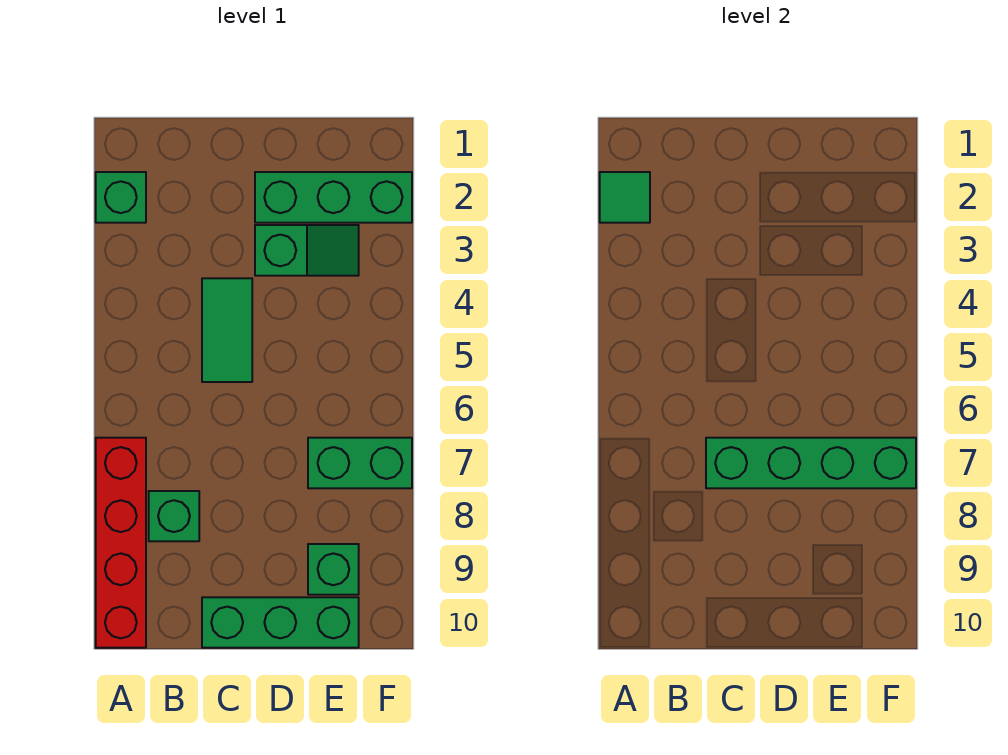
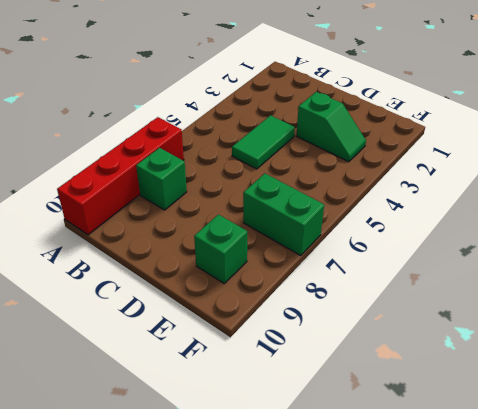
none -> green 1x1 brick [96,172,146,223]
none -> green 1x3 brick [202,597,359,648]

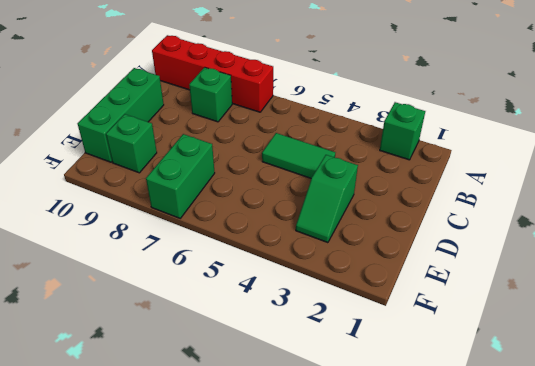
none -> green 1x3 brick [255,172,412,223]
none -> green 1x1 tile [600,172,650,223]

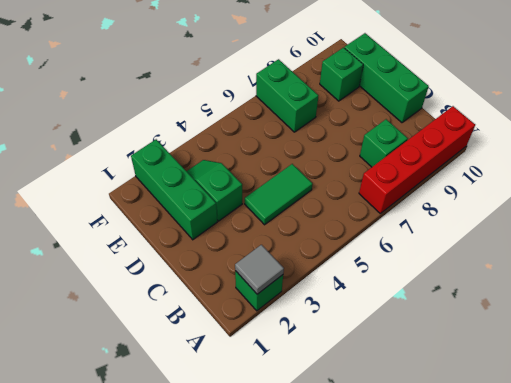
grey 1x1 tile [235,245,284,294] -> green 1x1 tile [600,172,650,223]
none -> green 1x4 brick [706,438,916,488]

